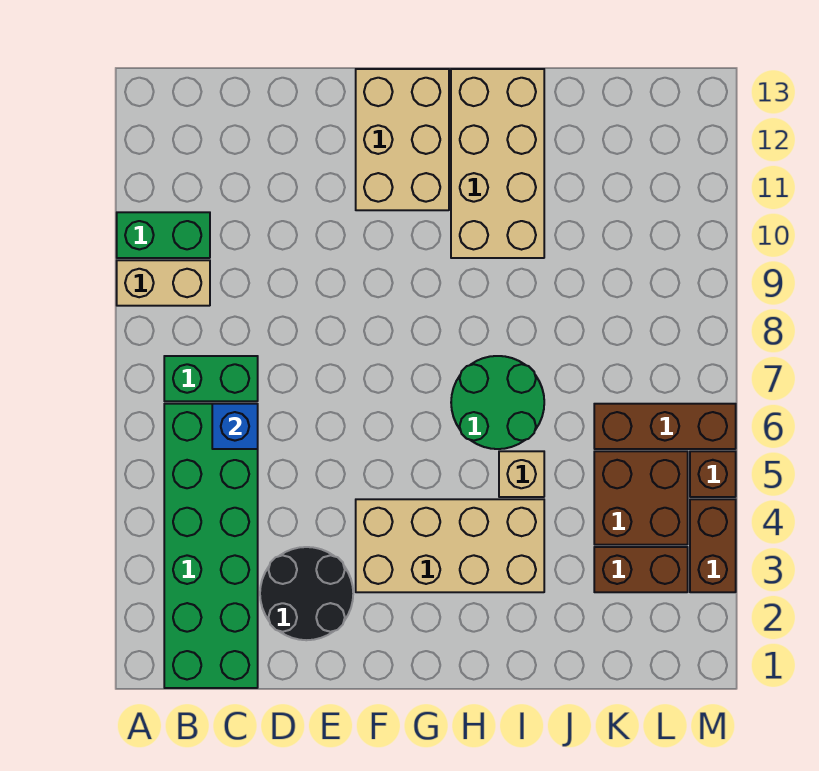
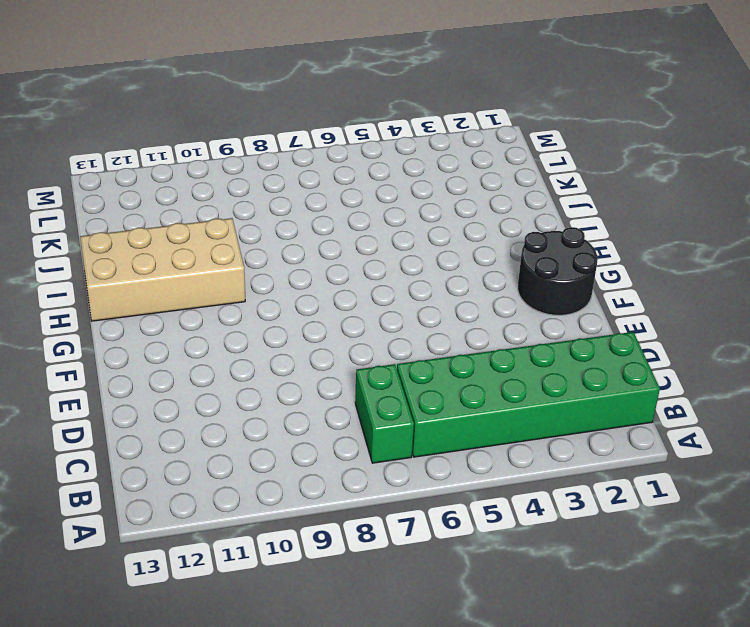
black 2x2 round brick [518,227,598,315] -> black 2x2 round brick moved to [260,547,353,640]
none -> tan 1x2 brick [117,260,210,306]
none -> green 1x2 brick [117,212,210,258]
none -> tan 2x4 brick [356,499,544,592]

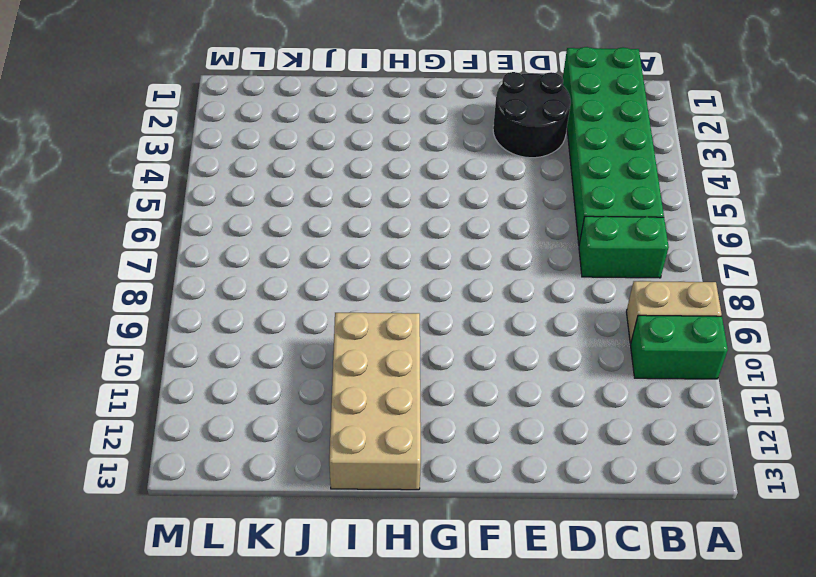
none -> tan 2x4 brick [356,499,544,592]
none -> tan 2x3 brick [356,69,449,210]
none -> green 2x2 round brick [451,356,544,449]

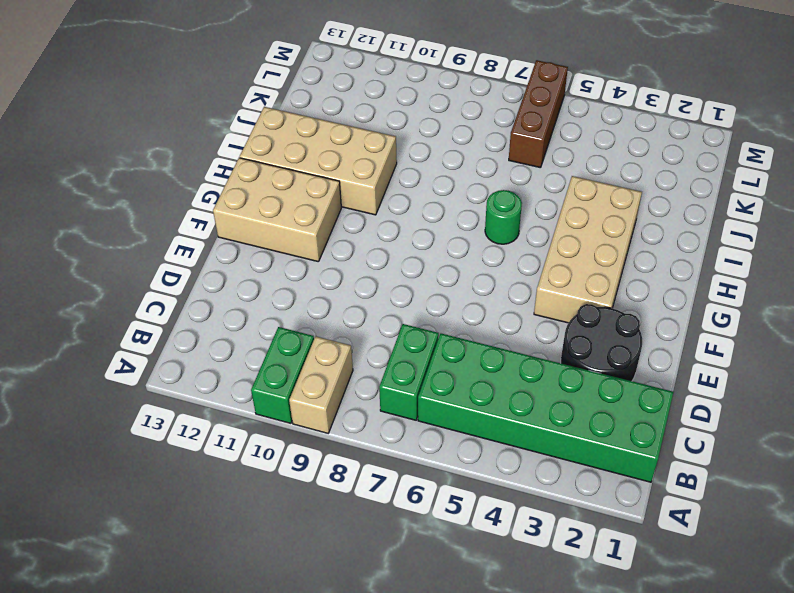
green 1x1 round brick [485,190,522,244] -> green 2x2 round brick [451,356,544,449]
none -> tan 1x1 brick [499,451,544,497]
none -> brown 1x2 brick [594,547,688,592]
none -> brown 2x2 brick [594,451,688,545]

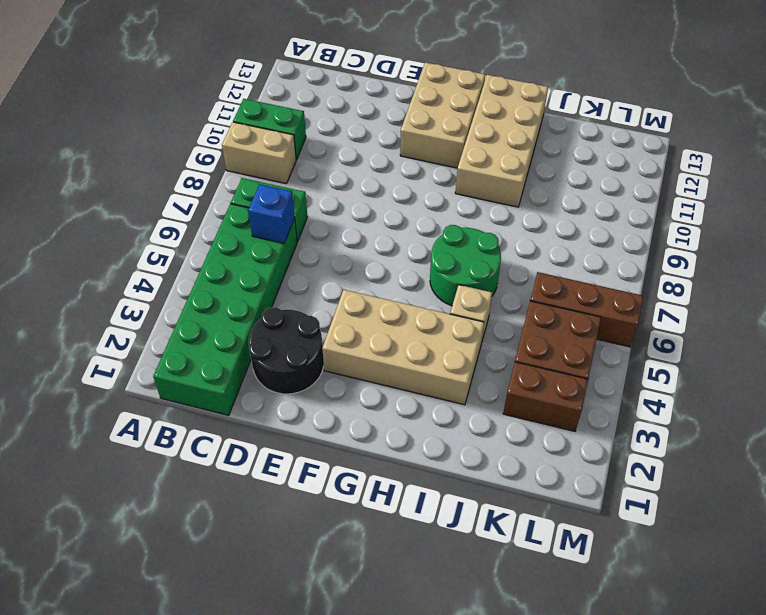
none -> brown 1x2 brick [690,499,736,592]
none -> brown 1x1 brick [690,451,736,497]

